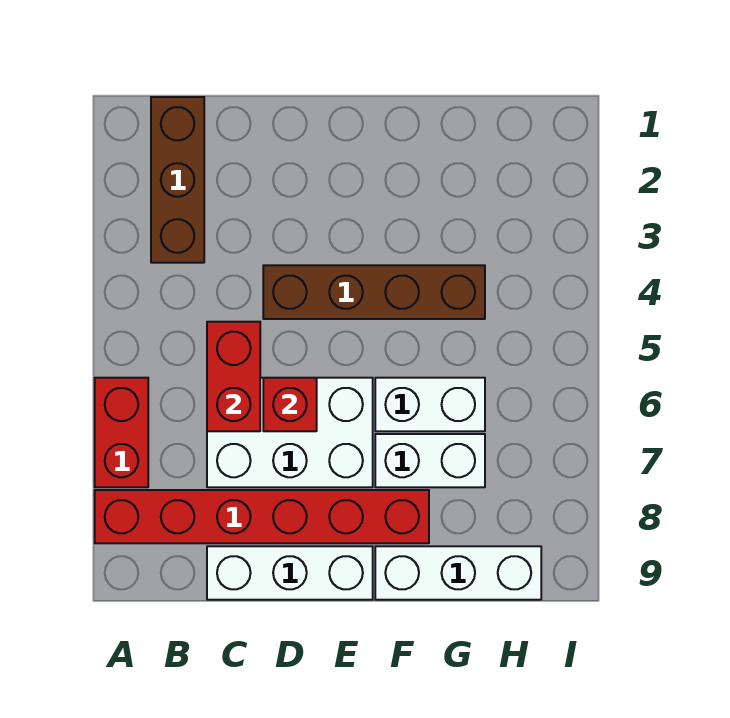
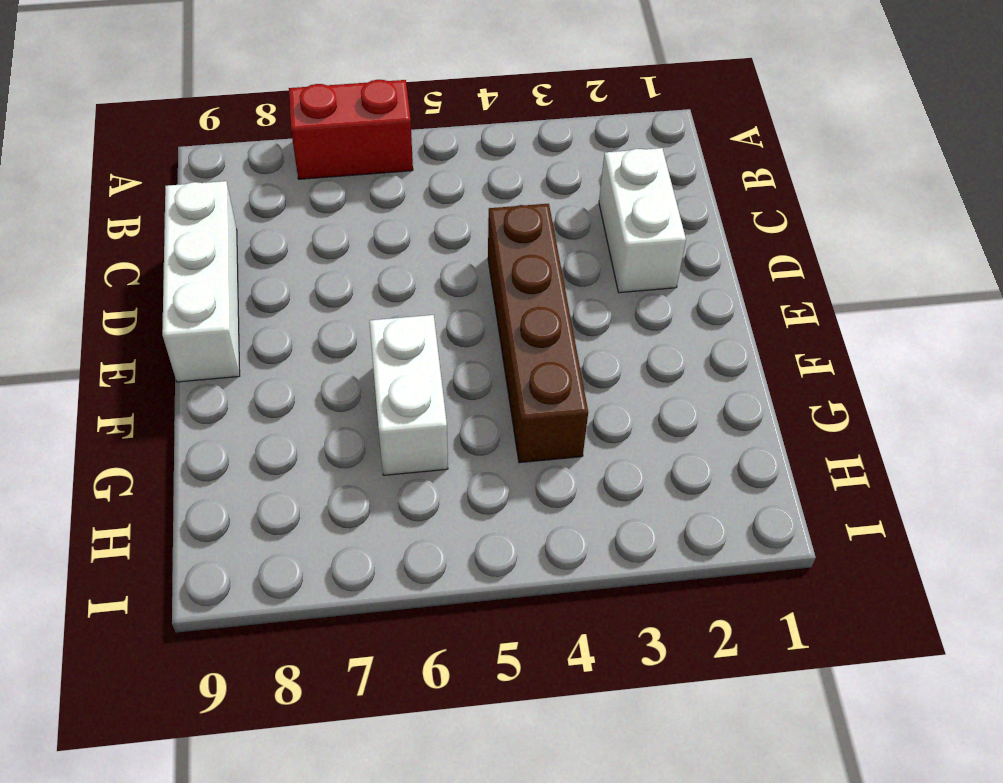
white 1x2 brick [599,148,686,293] -> white 1x2 brick moved to [375,434,485,487]
none -> red 1x6 brick [95,490,429,543]
none -> brown 1x3 brick [151,97,204,263]

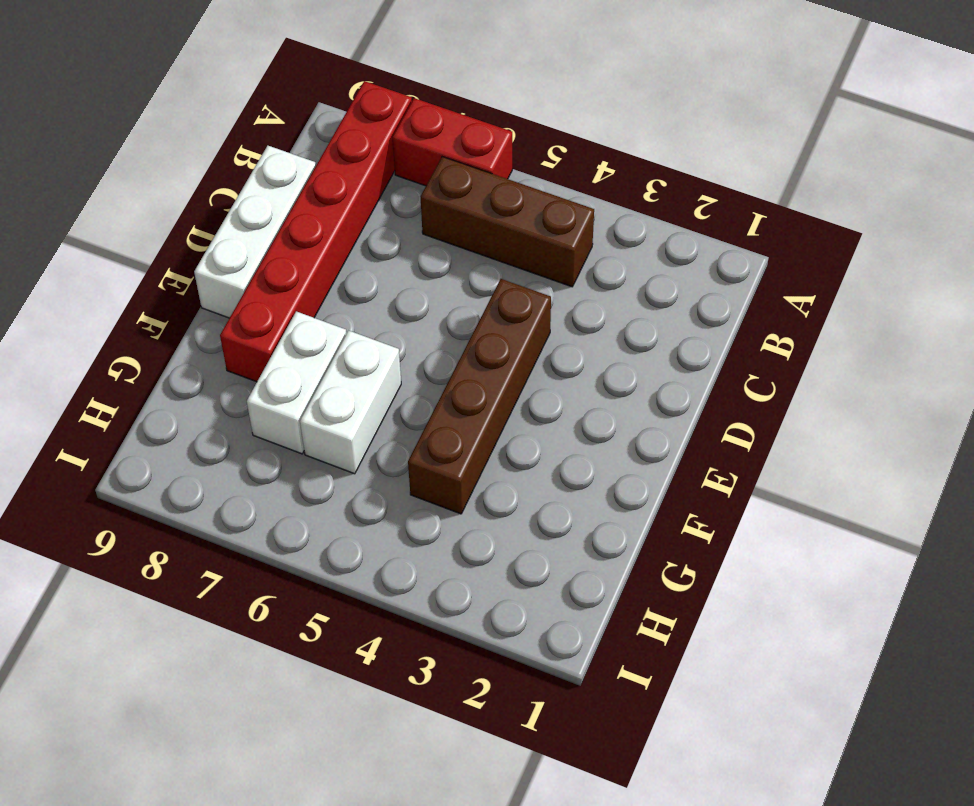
brown 1x3 brick [421,157,594,287] -> brown 1x3 brick moved to [151,97,204,263]
none -> white 2x3 brick [207,378,373,487]
none -> white 1x3 brick [375,546,541,600]

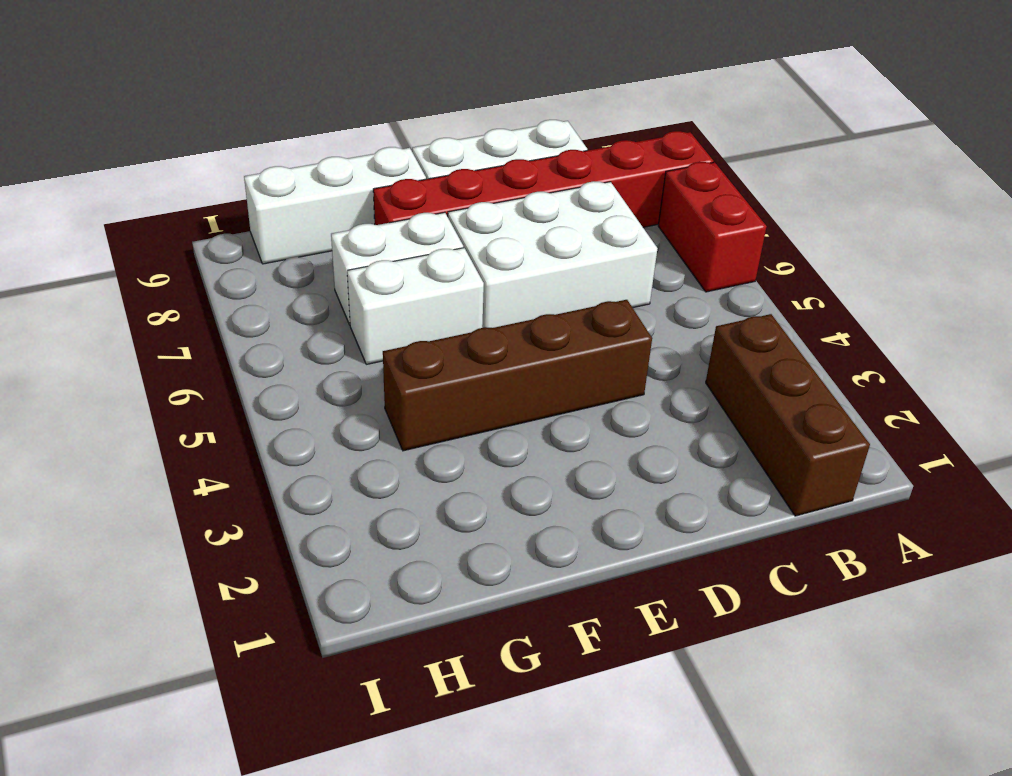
none -> red 1x2 brick [207,322,260,431]
none -> red 1x1 brick [263,378,317,431]

